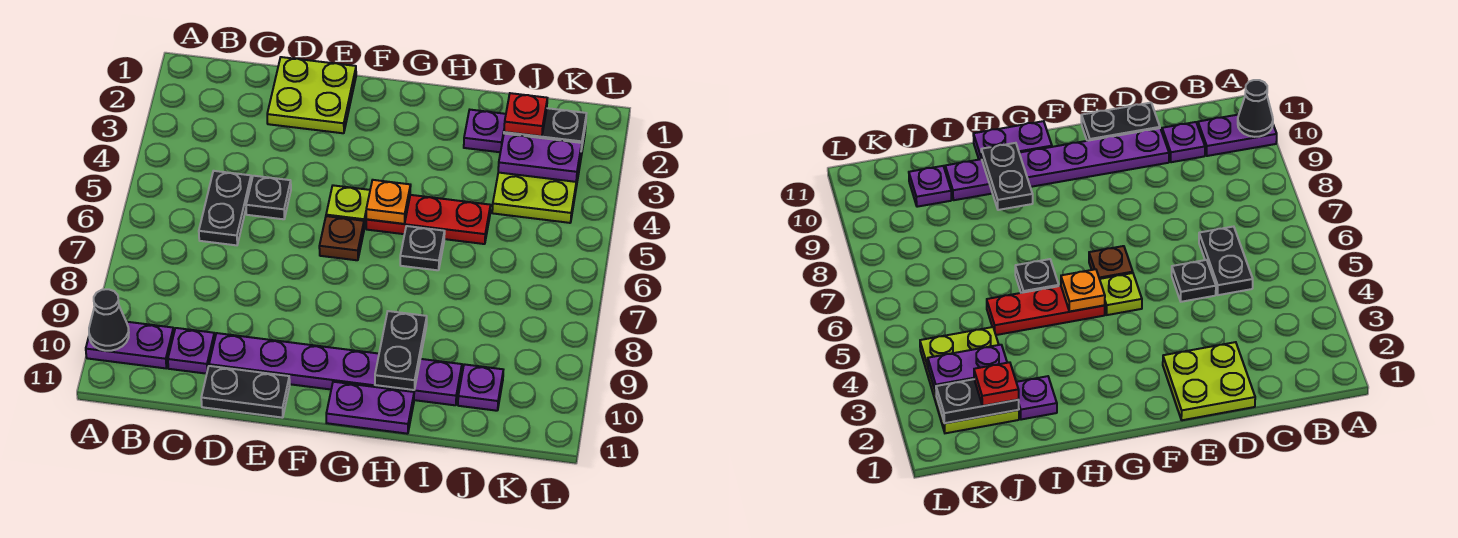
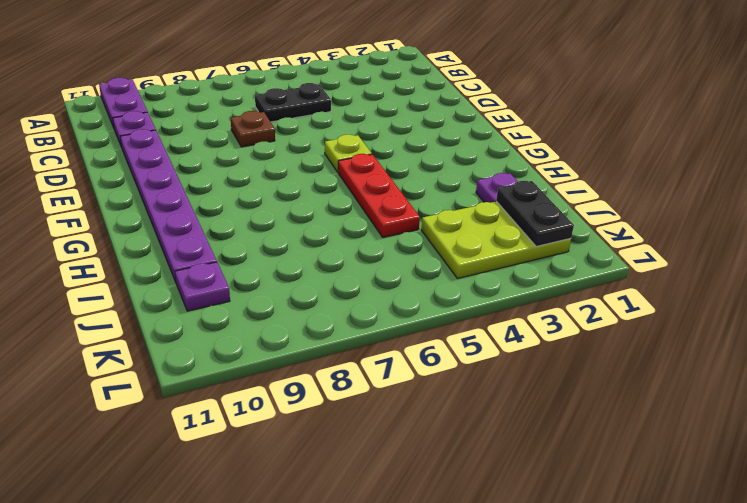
brown 1x1 plate [231,111,275,147] -> brown 1x1 plate moved to [319,216,364,260]
none -> lime 2x2 plate [267,57,356,133]
none -> black 1x1 plate [246,176,291,219]
none -> black 1x2 plate [201,366,290,418]

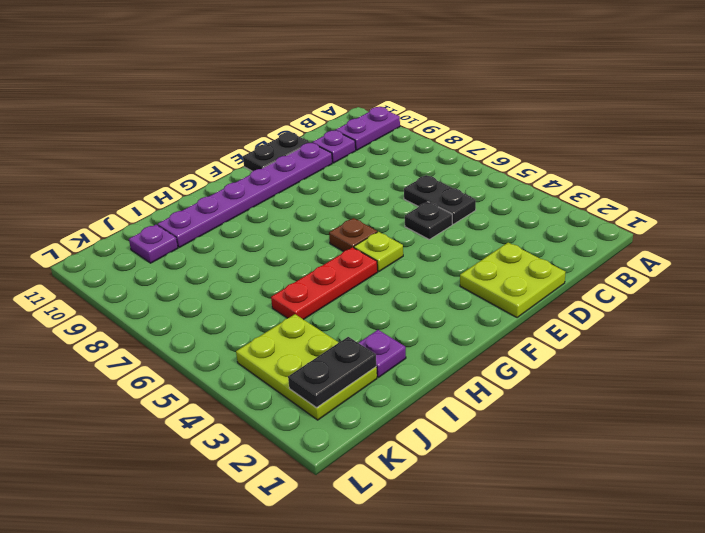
none -> purple 1x2 plate [326,382,414,434]
none -> black 1x1 plate [400,226,445,270]
none -> black 1x1 cone [89,289,129,351]

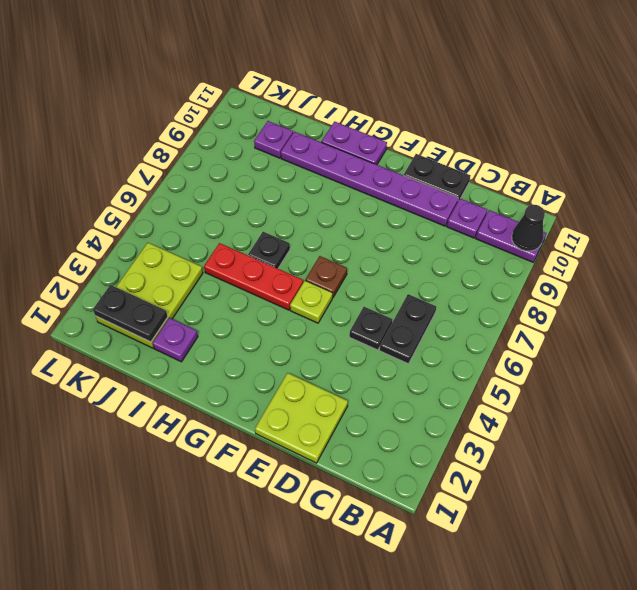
none -> orange 1x1 plate [366,180,411,224]
none -> black 1x2 plate [375,311,427,390]
none -> purple 1x2 plate [498,134,582,182]

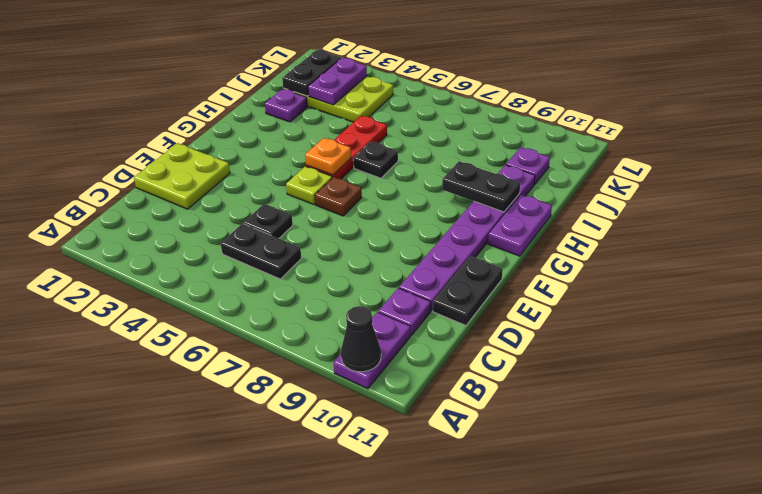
none -> red 1x1 plate [504,93,547,136]

